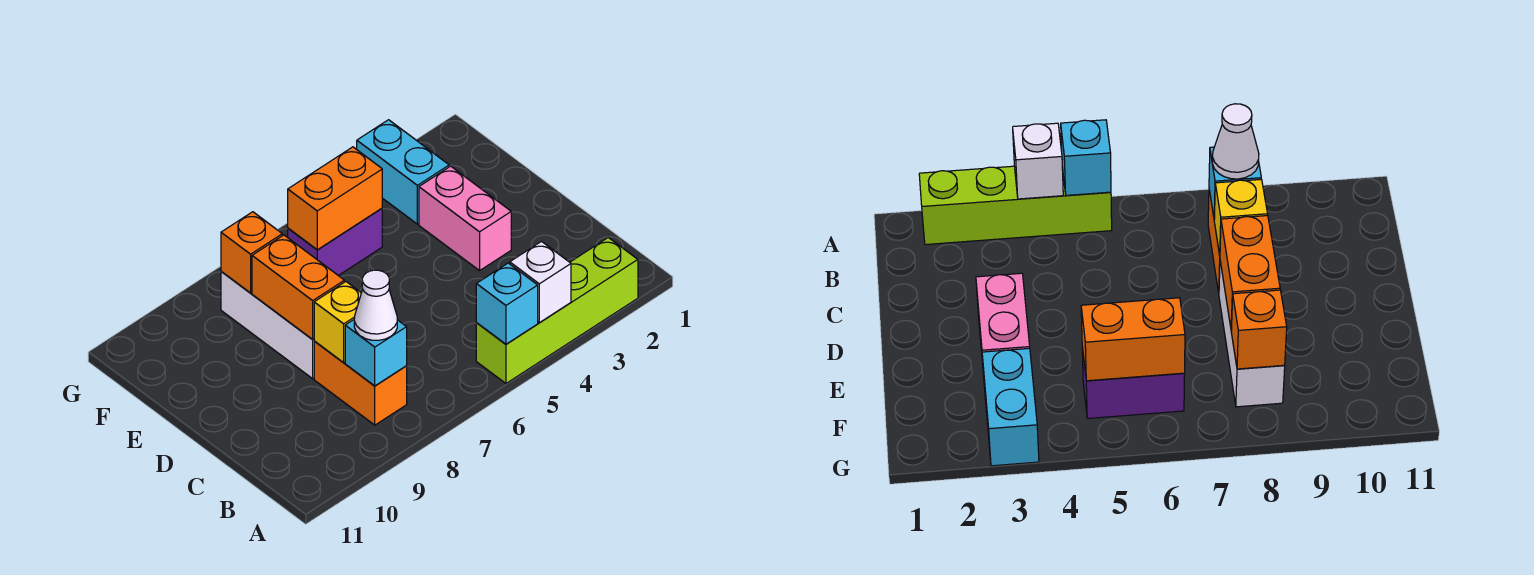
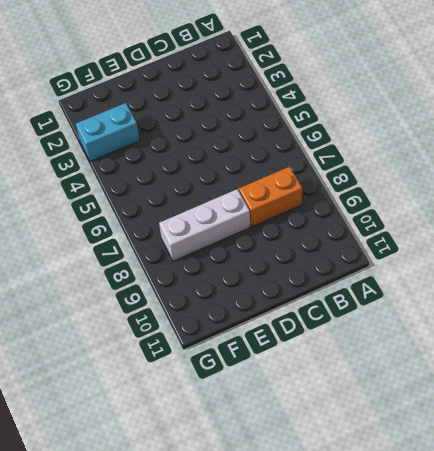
none -> lime 1x4 brick [476,238,638,383]
none -> pink 1x2 brick [419,166,511,271]
none -> purple 1x2 brick [288,209,382,276]

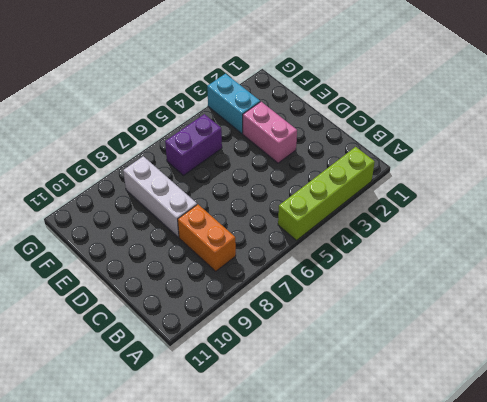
none -> white 1x1 brick [510,242,571,323]
none -> cyan 1x1 brick [476,263,538,344]
none -> cyan 1x1 brick [345,320,407,386]

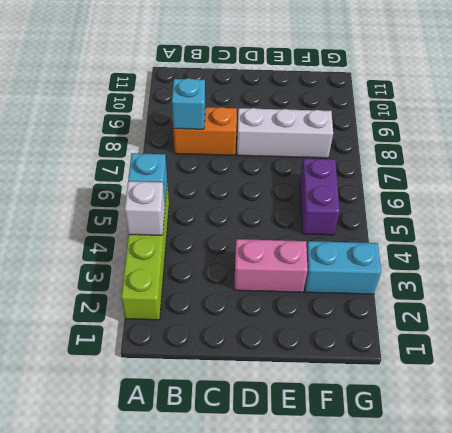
none -> yellow 1x1 brick [314,282,361,363]
none -> orange 1x2 brick [252,235,344,339]
none -> orange 1x2 brick [288,147,382,250]

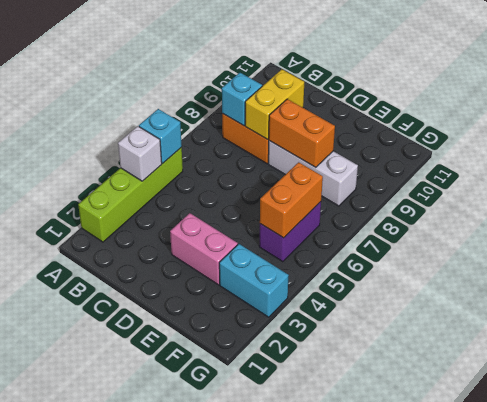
yellow 1x2 brick [245,69,304,139] -> yellow 1x1 brick [314,282,361,363]
none -> orange 1x1 brick [221,212,282,293]
none -> white 1x1 cone [354,270,397,340]

